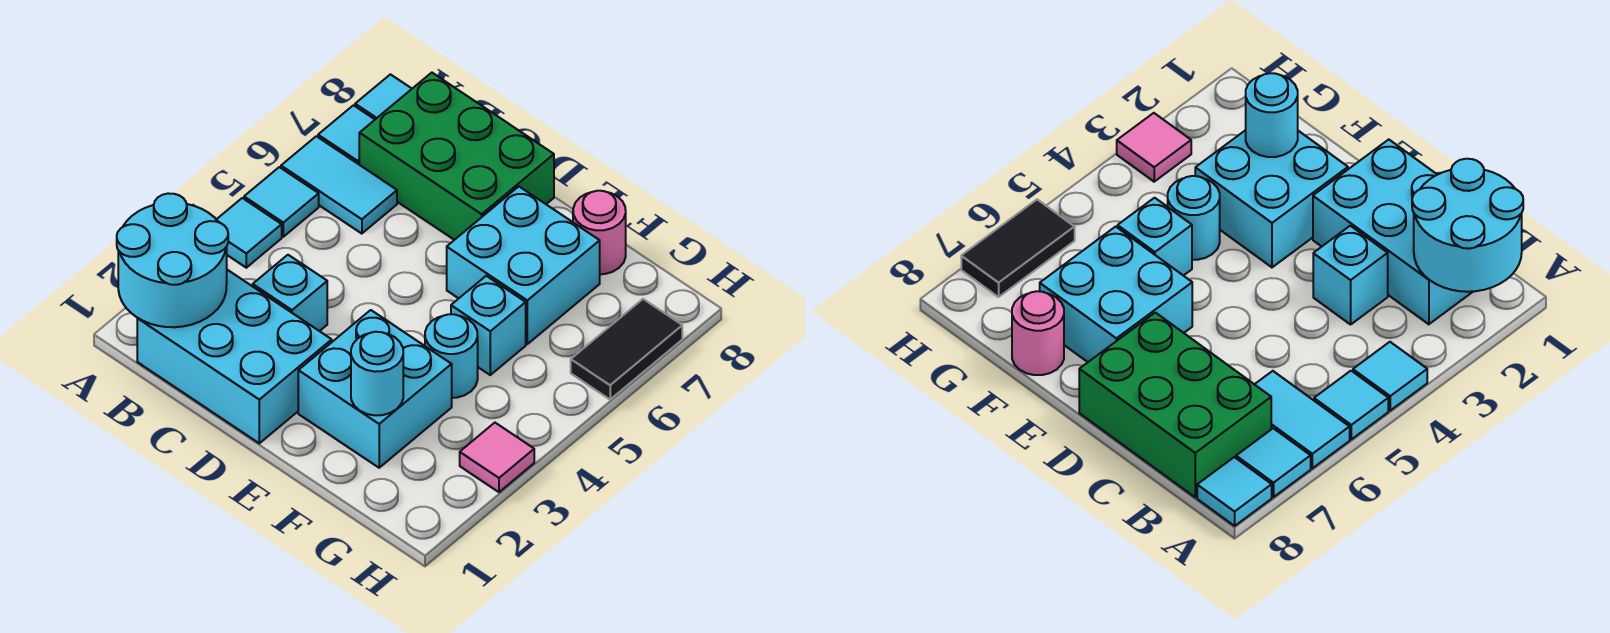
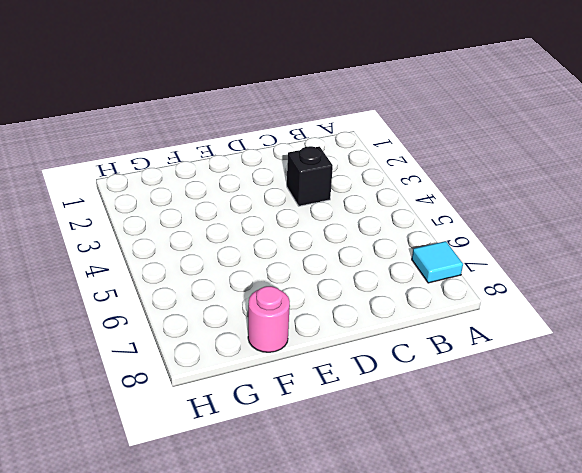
black 1x1 brick [287,146,333,206] -> cyan 1x1 brick [253,255,327,331]
none -> cyan 1x1 tile [216,198,282,268]
none -> cyan 1x1 tile [244,167,319,237]
none -> cyan 1x2 tile [281,136,397,234]

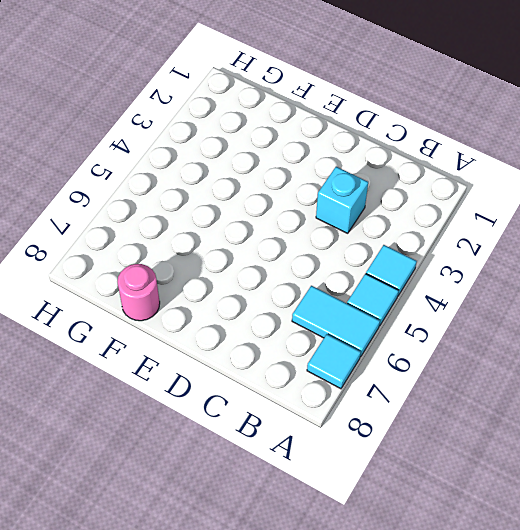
none -> cyan 1x1 tile [355,74,412,119]
none -> cyan 2x3 brick [137,270,332,443]
none -> green 2x3 brick [359,73,554,240]

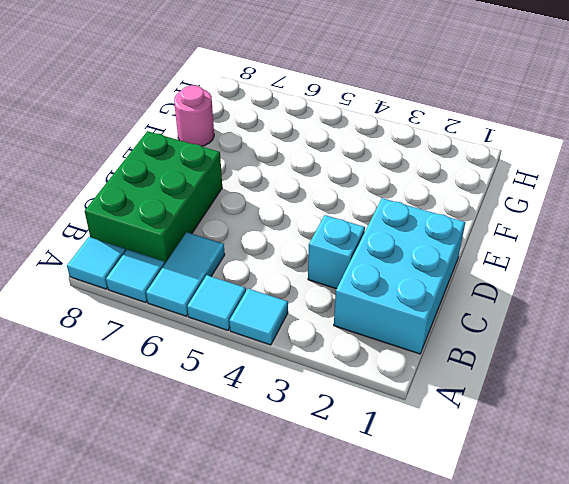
none -> cyan 2x2 brick [298,310,452,468]
none -> cyan 2x2 brick [447,187,600,344]
none -> cyan 1x1 round brick [425,314,478,398]

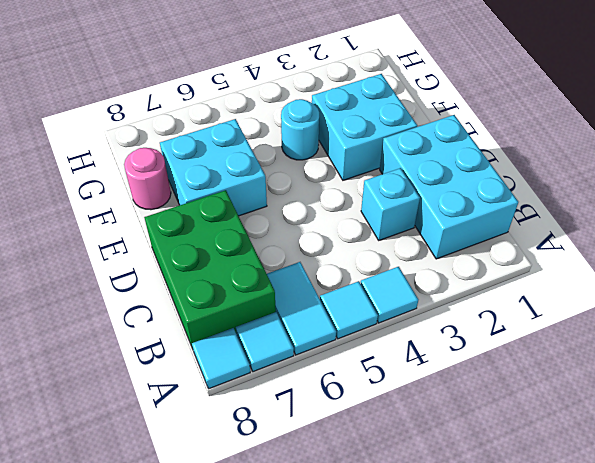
none -> cyan 1x1 brick [451,276,526,375]
none -> pink 1x1 tile [460,423,534,492]
none -> black 1x2 tile [571,299,682,399]

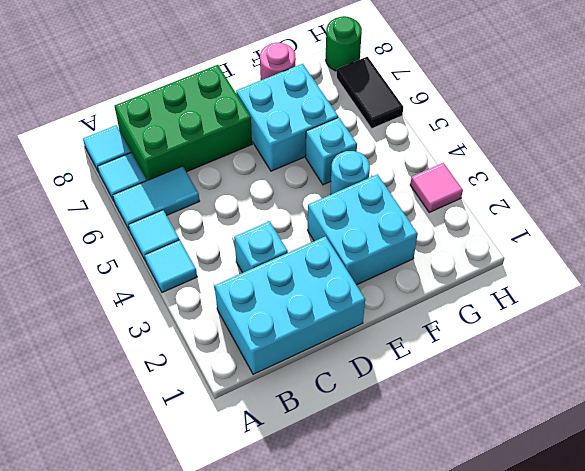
green 1x1 round brick [326,16,362,71] -> none
none -> cyan 2x2 round brick [117,193,228,327]
none -> cyan 1x1 round brick [351,332,403,415]

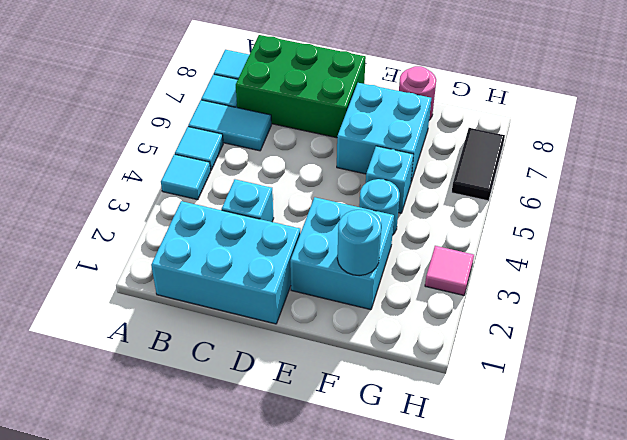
none -> cyan 2x2 round brick [117,193,228,327]

